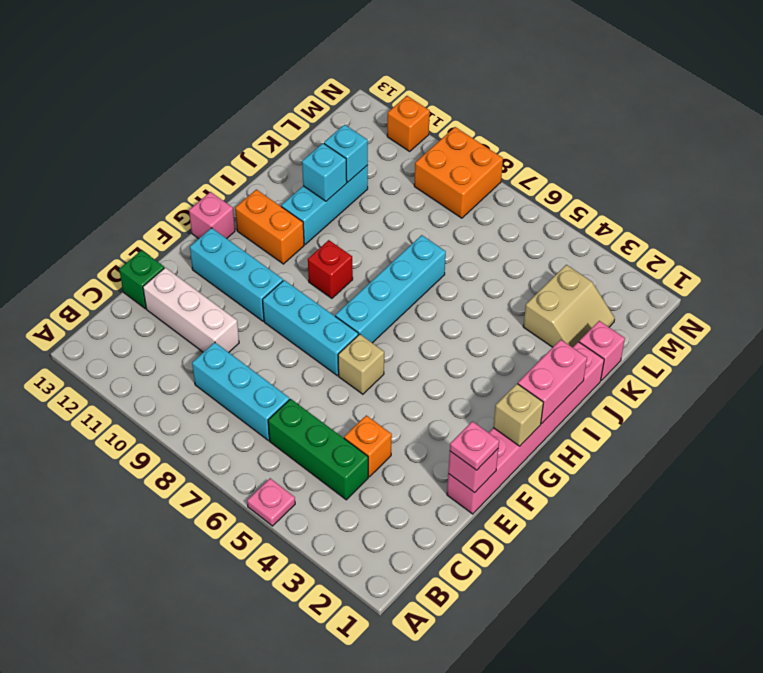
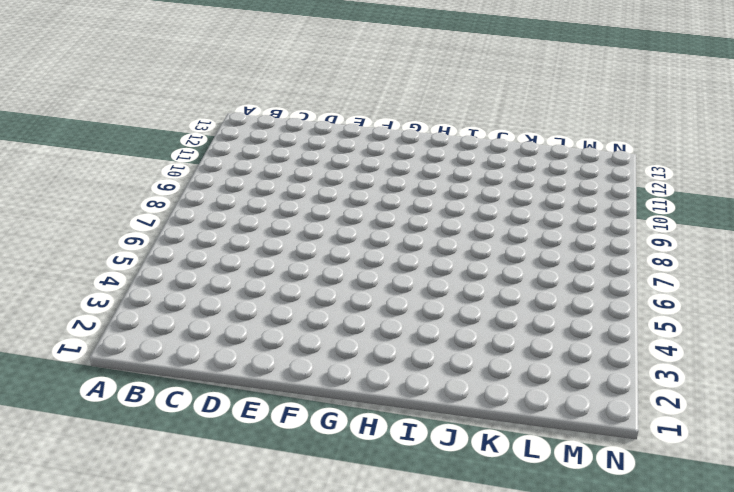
none -> pink 1x1 plate [247,478,295,526]
none -> green 1x3 brick [268,399,368,500]
none -> cyan 1x3 brick [192,342,290,441]

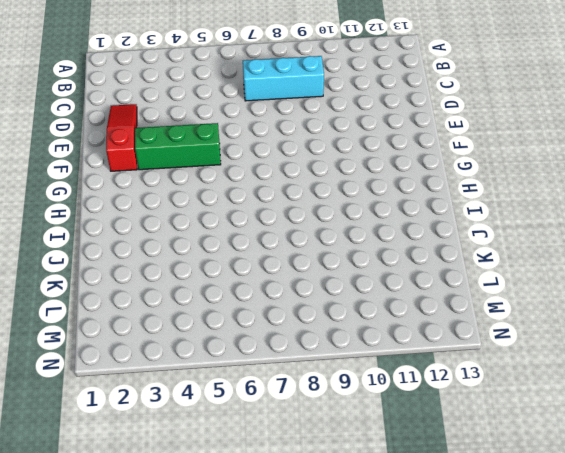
red 1x3 slope [106,104,137,171] -> none
green 1x3 brick [135,123,221,170] -> green 1x3 brick moved to [268,399,368,500]
none -> pink 1x1 plate [247,478,295,526]
none -> orange 1x1 brick [344,415,392,477]
none -> white 1x3 brick [143,268,239,352]

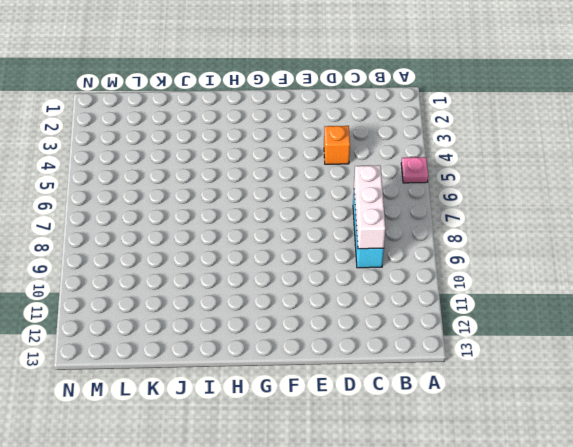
white 1x3 brick [354,165,385,249] -> white 1x3 brick moved to [143,268,239,352]
none -> green 1x3 brick [268,399,368,500]
none -> green 1x1 brick [119,250,164,309]
none -> pink 1x6 brick [447,342,604,514]

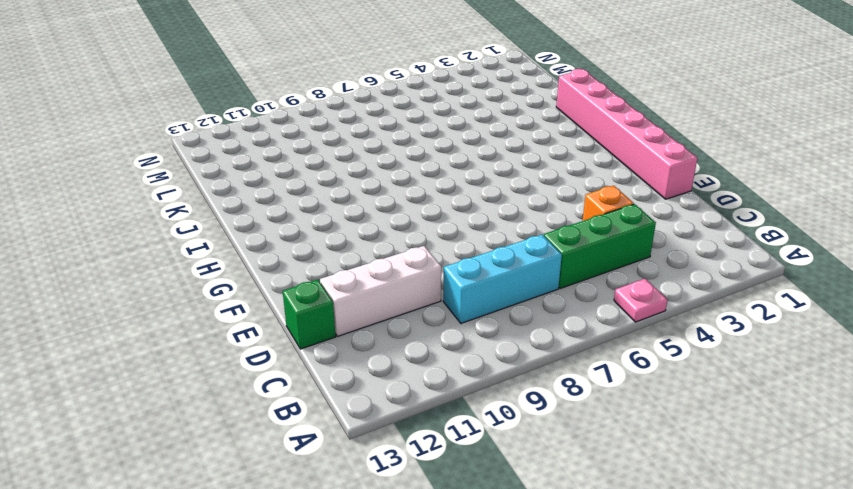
none -> tan 1x1 brick [338,334,384,394]
none -> cyan 1x3 brick [263,280,359,376]
none -> cyan 1x3 brick [190,228,283,321]

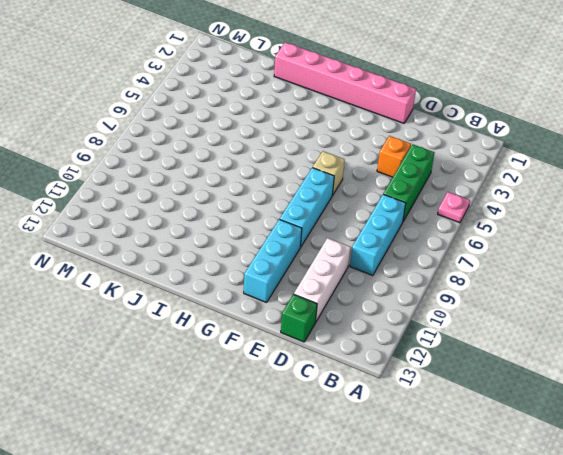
none -> cyan 1x4 brick [335,235,446,343]
none -> pink 1x1 brick [189,192,235,239]
none -> red 1x1 brick [308,240,353,298]

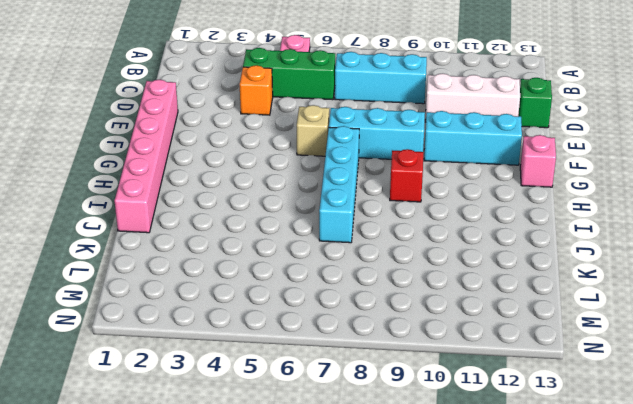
none -> orange 1x2 brick [235,189,304,264]
none -> cyan 1x3 brick [281,165,368,244]
none -> pink 1x1 brick [579,321,625,380]

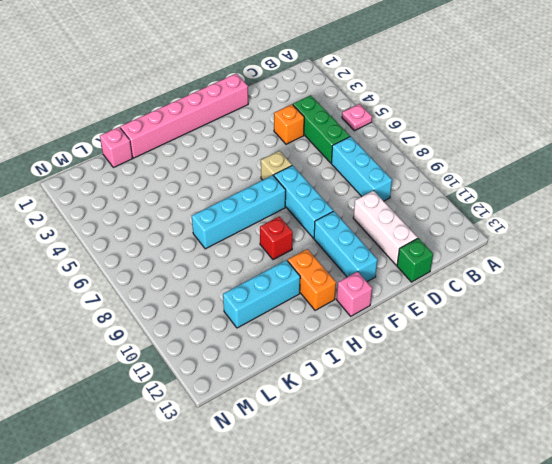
none -> tan 2x2 slope [523,265,615,347]
none -> orange 2x2 brick [414,127,503,218]
none -> orange 1x1 brick [387,96,430,151]

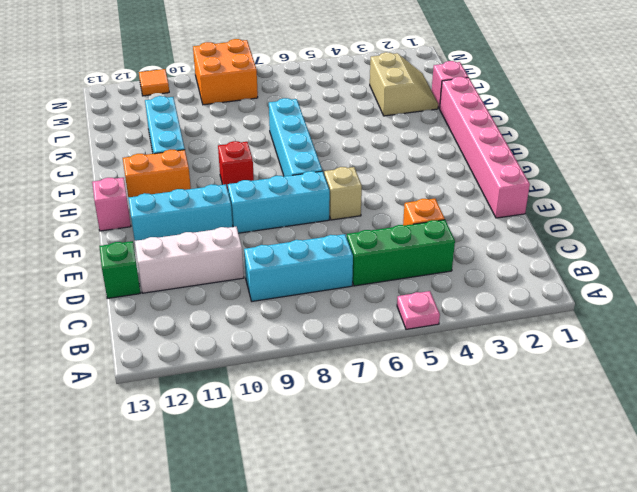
orange 1x1 tile [139,69,169,96] -> orange 1x1 brick [387,96,430,151]
none -> pink 1x1 brick [448,449,498,493]
none -> tan 1x1 brick [493,384,543,446]
none -> pink 1x2 brick [518,340,587,424]

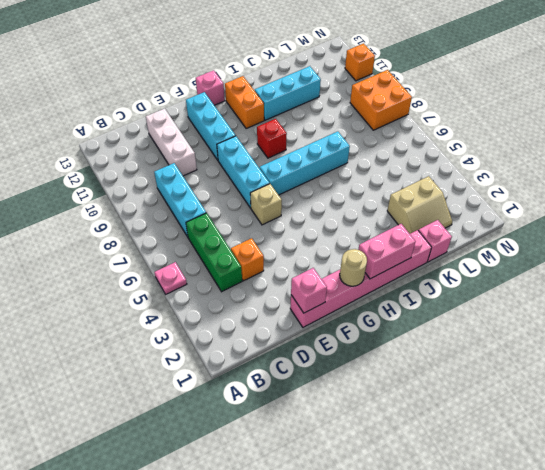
tan 1x1 round brick [340,249,367,286] -> tan 1x1 brick [493,384,543,446]
none -> green 1x1 brick [119,250,164,309]
none -> cyan 1x1 brick [302,143,347,201]
none -> cyan 1x1 brick [324,125,368,182]

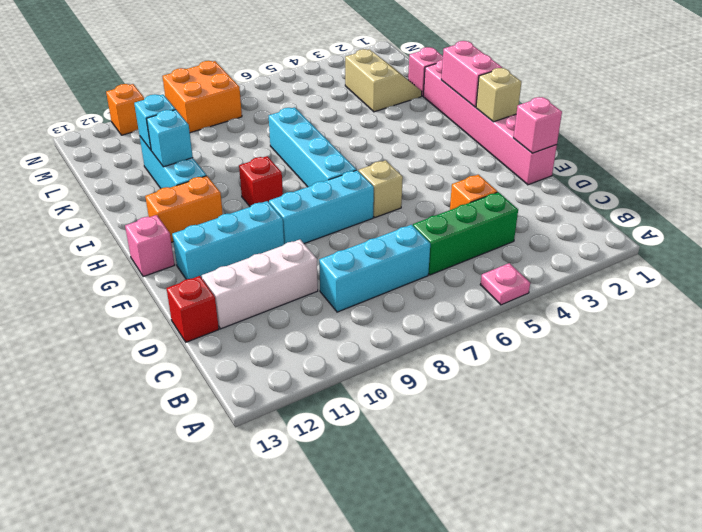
red 1x1 brick [166,276,219,342] -> green 1x1 brick [119,250,164,309]
none -> pink 1x1 plate [450,421,499,470]

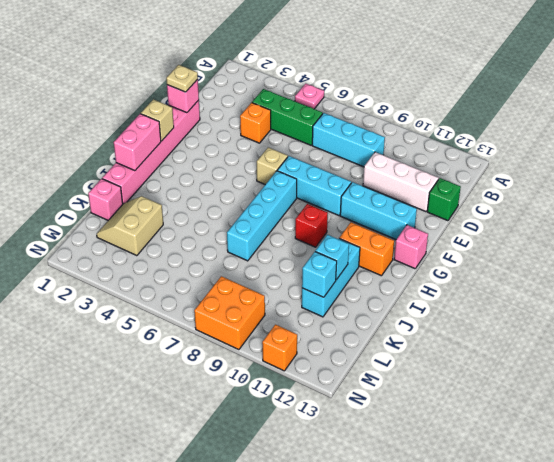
tan 1x1 plate [166,65,198,92] -> pink 1x1 plate [450,421,499,470]

